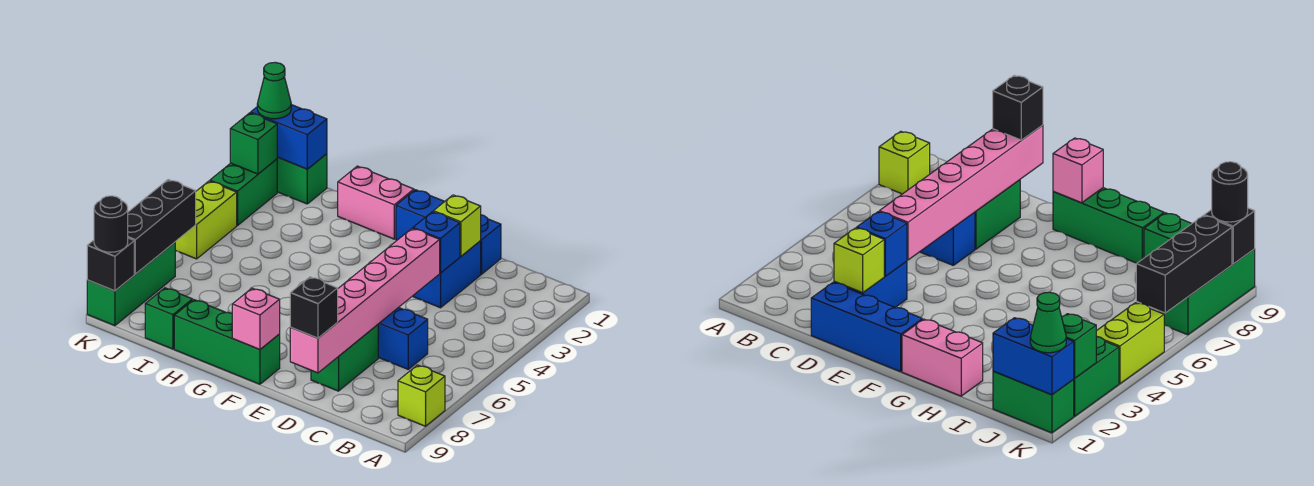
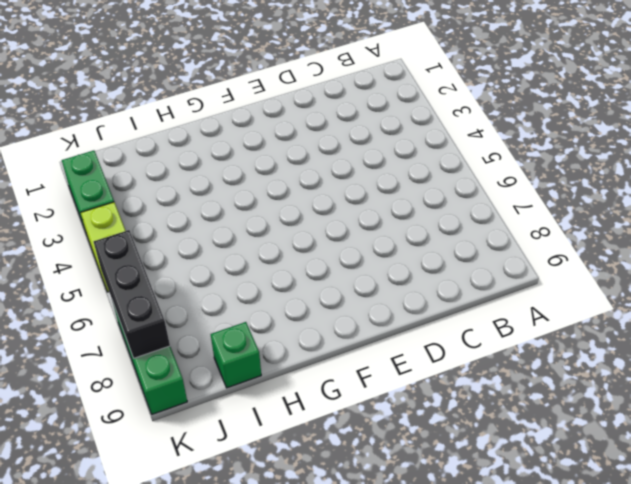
none -> lime 1x1 brick [398,365,445,426]
none -> blue 1x2 brick [378,307,428,369]
none -> blue 1x3 brick [396,190,501,274]

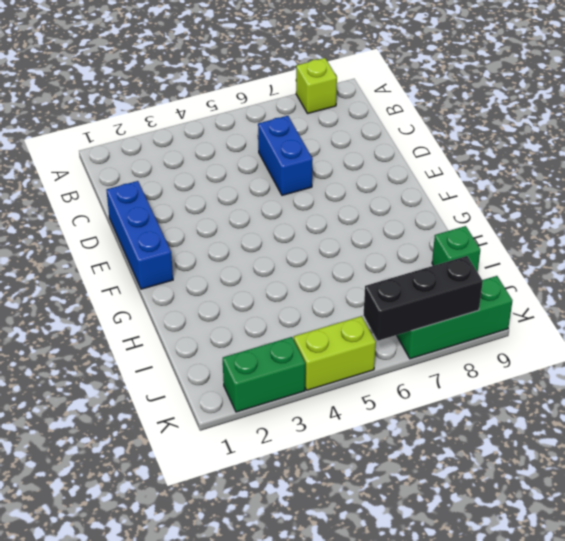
none -> blue 1x2 brick [413,241,481,308]
none -> green 1x2 brick [311,325,378,391]
none -> green 1x3 brick [174,300,280,384]

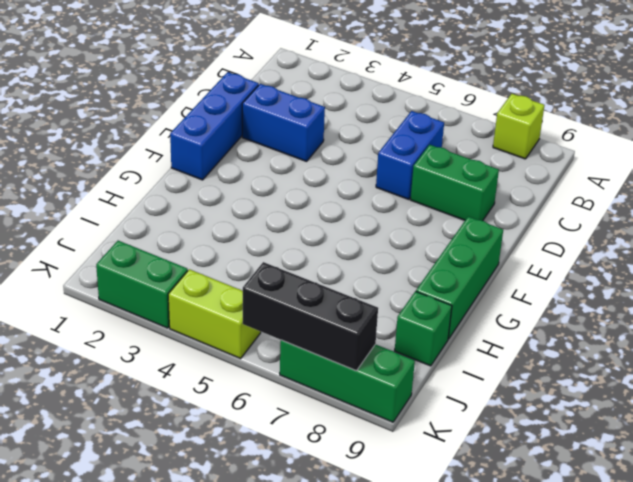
none -> pink 1x2 brick [338,166,414,239]
none -> green 1x2 brick [277,154,327,204]
none -> lime 1x1 brick [433,195,481,256]

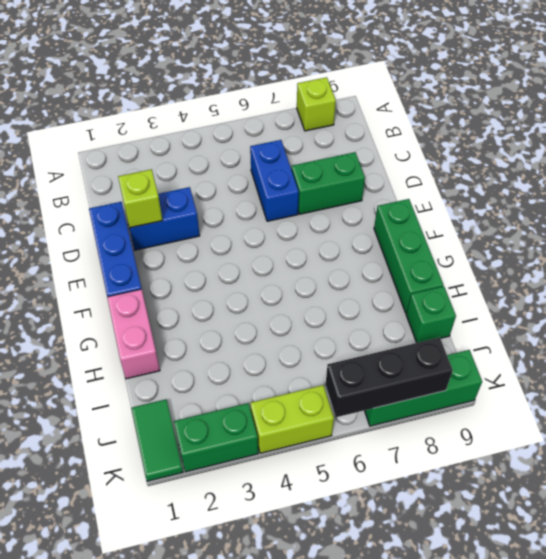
green 1x2 tile [131,400,183,481] -> green 1x2 brick [277,154,327,204]
none -> blue 1x1 brick [413,212,460,273]
none -> pink 1x6 brick [290,228,440,373]
none -> pink 1x1 brick [232,288,280,350]

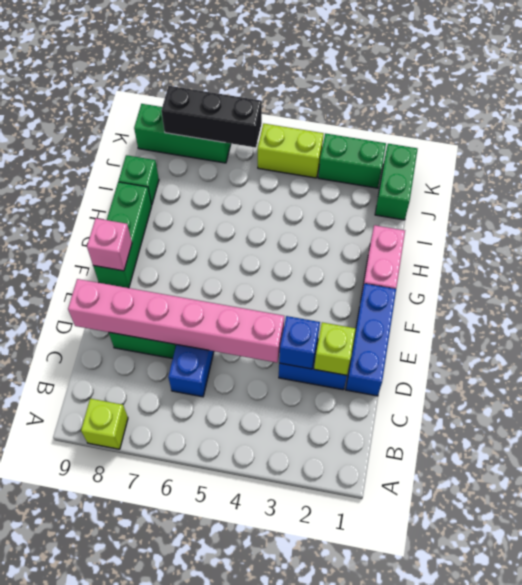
none -> blue 1x2 brick [251,105,327,169]
none -> green 1x1 brick [230,113,278,174]
none -> black 1x1 brick [87,238,134,291]

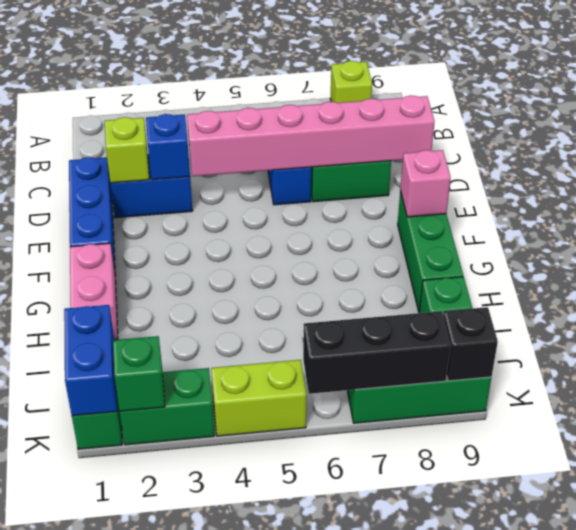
none -> black 1x1 brick [290,277,338,338]
none -> green 1x1 cone [257,62,291,119]
none -> black 1x1 round brick [94,196,128,252]

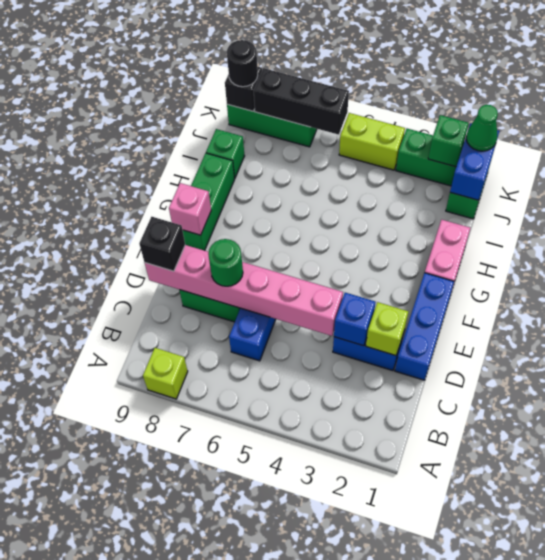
green 1x1 round brick [208,239,243,286] -> none

